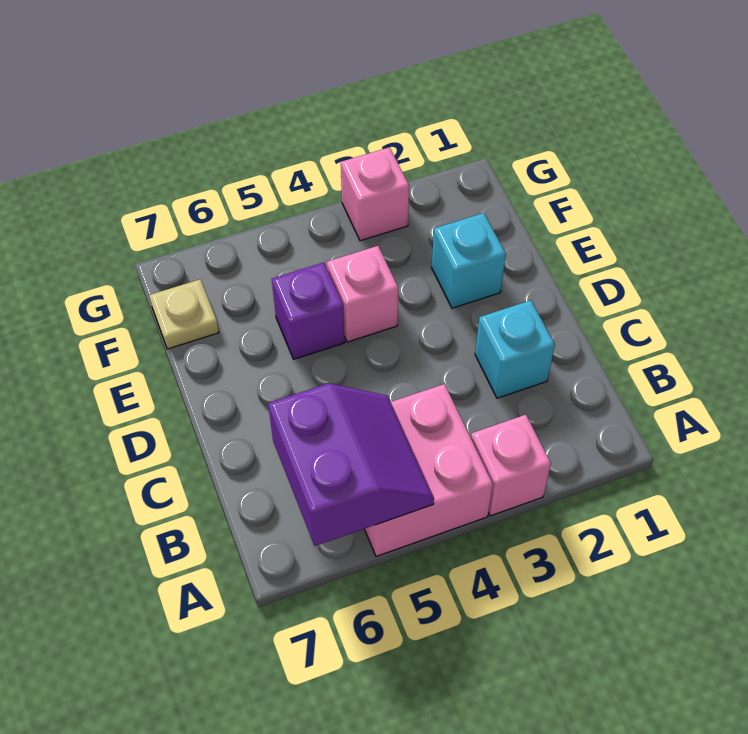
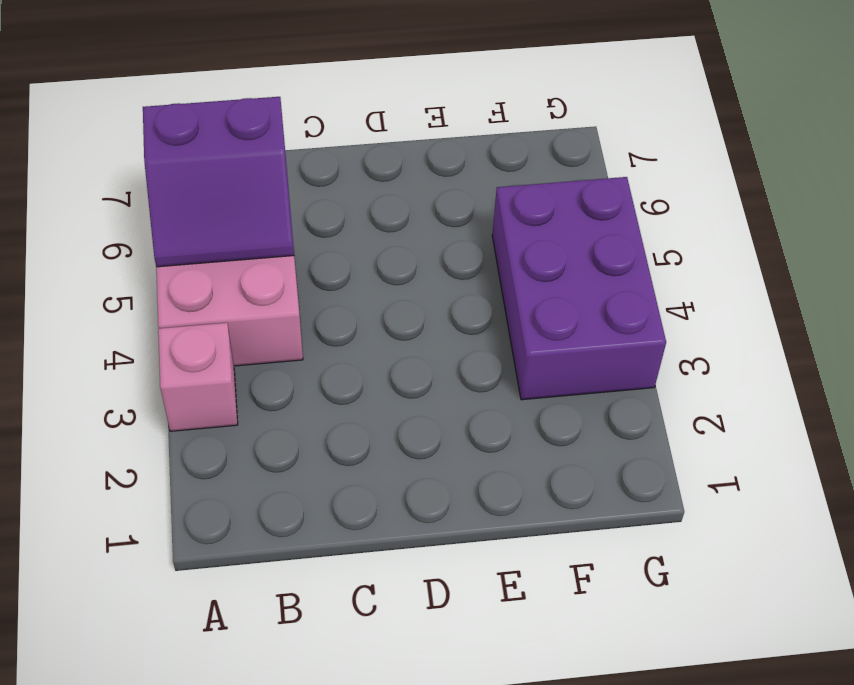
purple 2x3 brick [492,177,666,400] -> pink 1x1 brick [341,147,409,241]
none -> cyan 1x1 brick [475,300,555,398]
none -> cyan 1x1 brick [432,213,506,308]

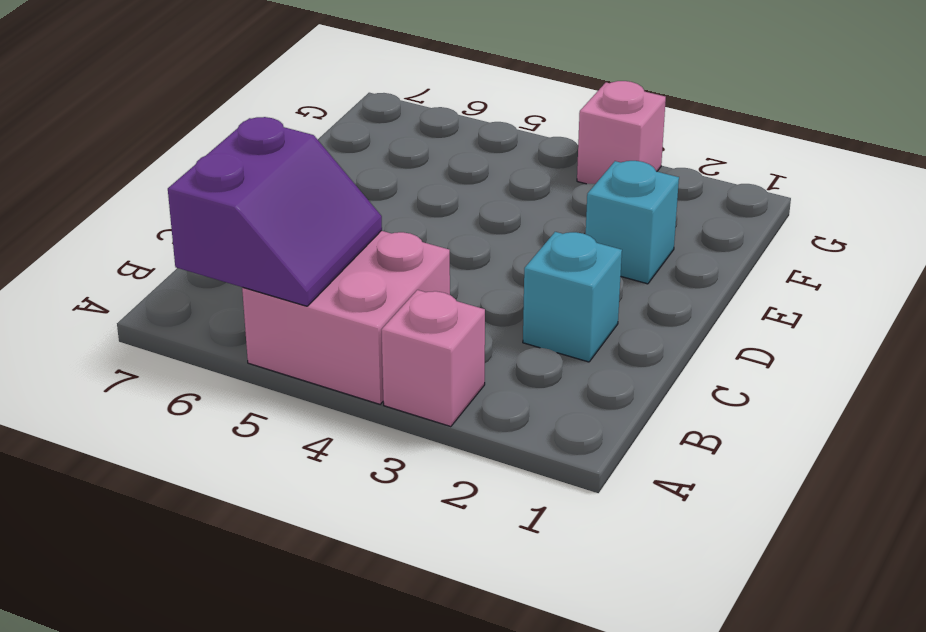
none -> pink 1x1 brick [327,246,398,342]
none -> purple 1x1 brick [272,263,345,359]

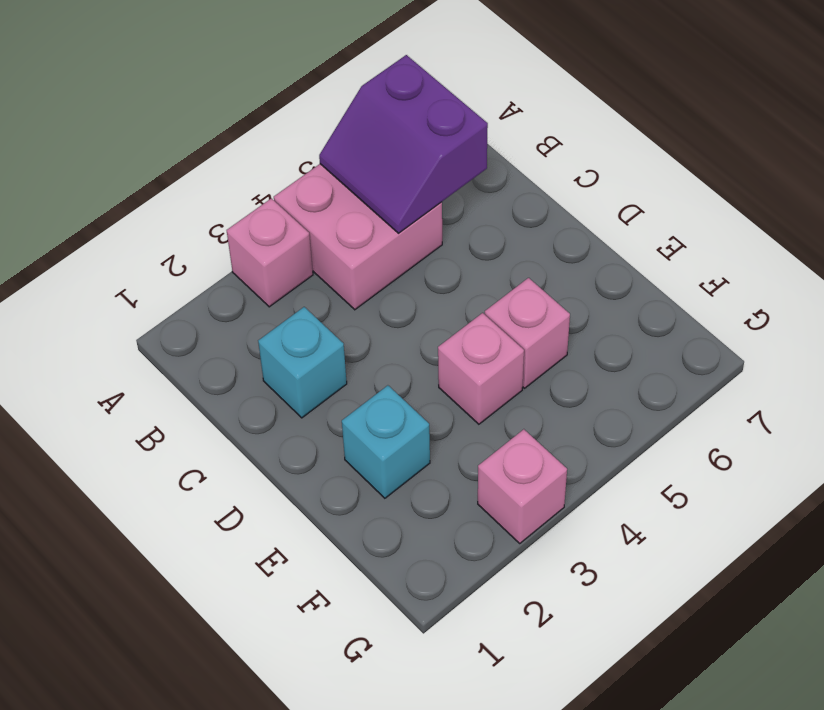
pink 1x1 brick [485,278,570,388] -> purple 1x1 brick [272,263,345,359]
none -> tan 1x1 plate [149,279,219,349]

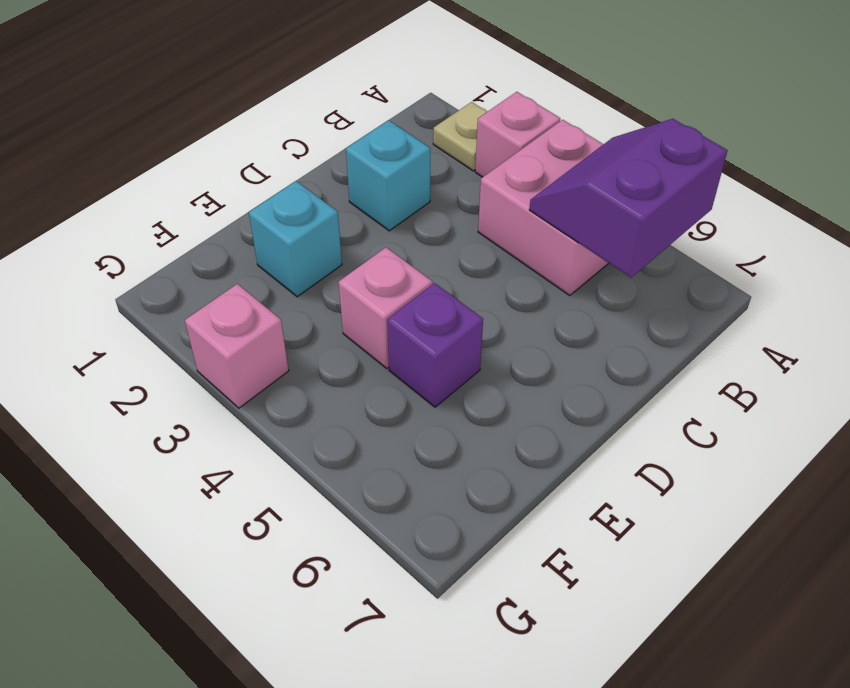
tan 1x1 plate [433,102,487,171] -> tan 1x1 plate moved to [149,279,219,349]

